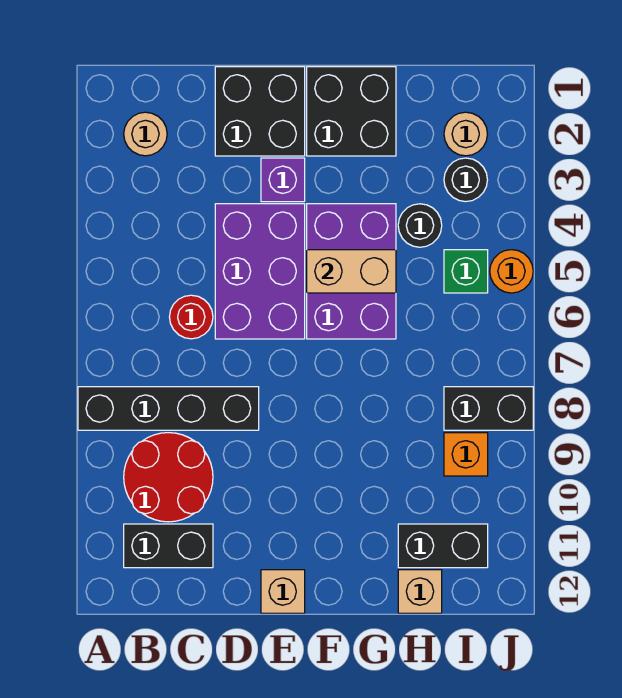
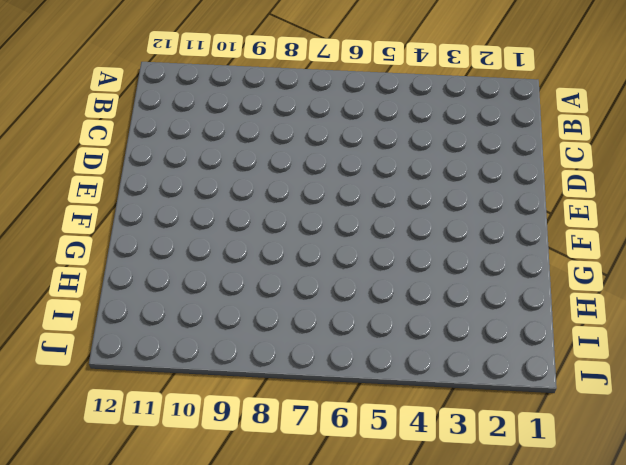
none -> black 1x4 brick [78,387,259,430]
none -> tan 1x1 round brick [124,112,167,156]
none -> red 2x2 round brick [124,433,213,522]

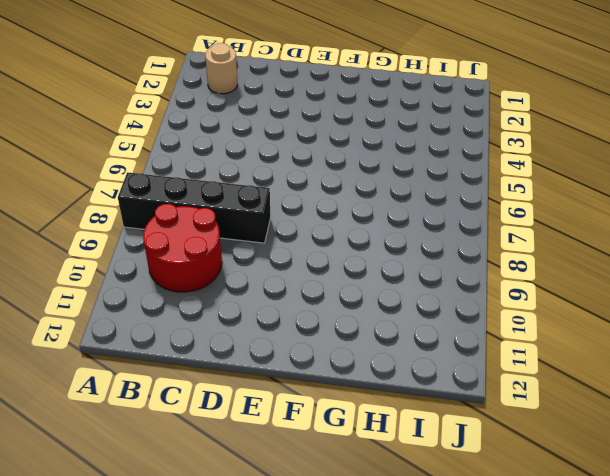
none -> black 1x2 brick [124,524,213,568]
none -> red 1x1 round brick [170,295,213,339]
none -> black 2x2 brick [215,67,305,156]

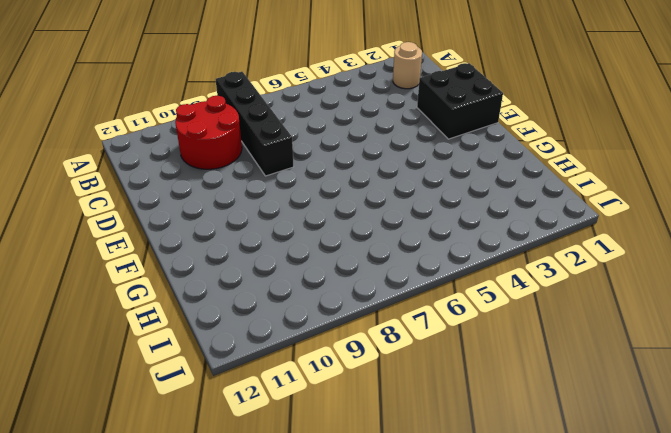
none -> black 1x2 brick [124,524,213,568]
none -> red 1x1 round brick [170,295,213,339]
none -> purple 2x3 brick [215,204,305,339]

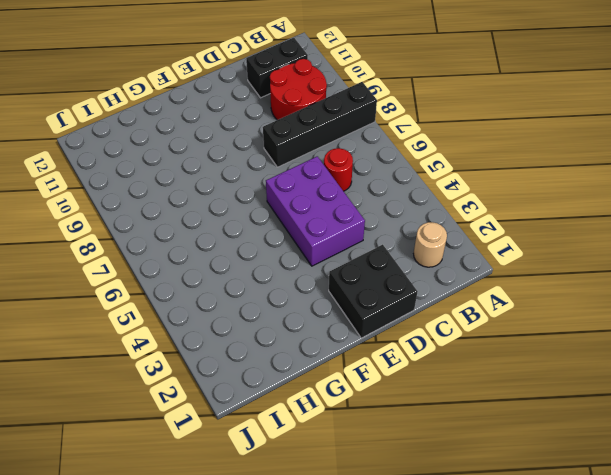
none -> purple 1x1 brick [261,158,305,202]
none -> tan 1x1 brick [261,570,305,613]
none -> black 2x2 brick [307,67,396,156]

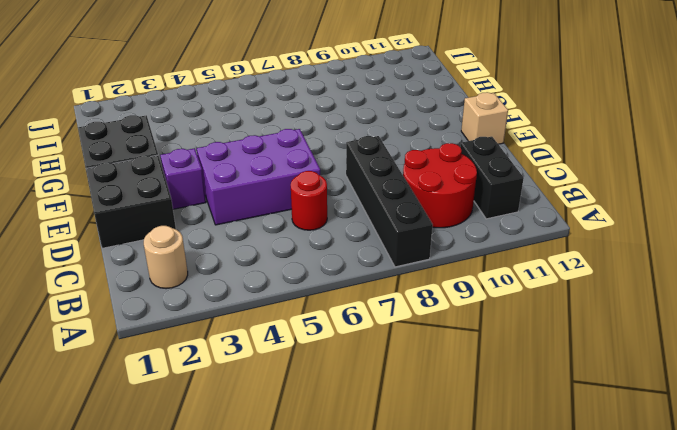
none -> purple 2x3 brick [307,204,396,339]
none -> black 1x1 round brick [398,204,442,247]
none -> black 1x2 brick [398,524,488,568]

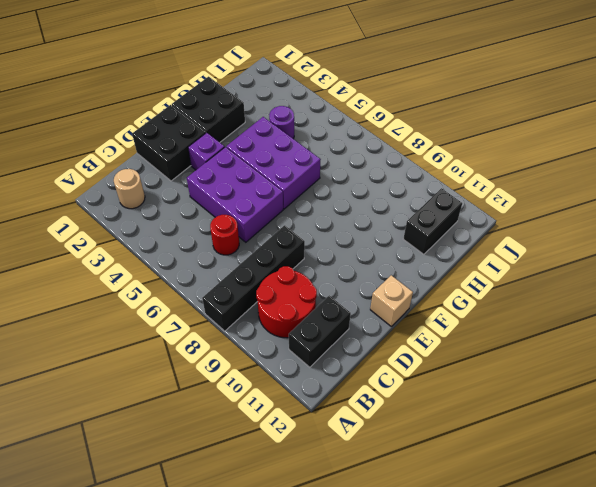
purple 1x1 round brick [269,106,294,139] -> black 1x1 round brick [398,204,442,247]
none -> tan 1x1 brick [398,570,442,613]
none -> tan 1x1 round brick [444,112,487,156]
none -> black 1x1 round brick [444,158,487,202]

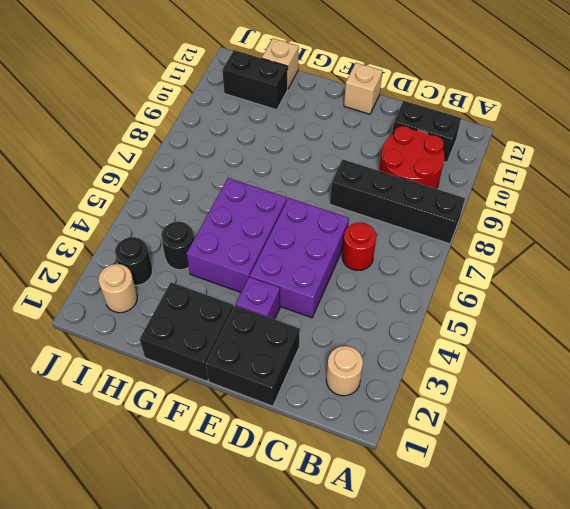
none -> green 1x1 brick [444,250,488,293]
none -> black 1x2 brick [444,387,533,430]
none -> orange 1x1 brick [444,433,488,476]

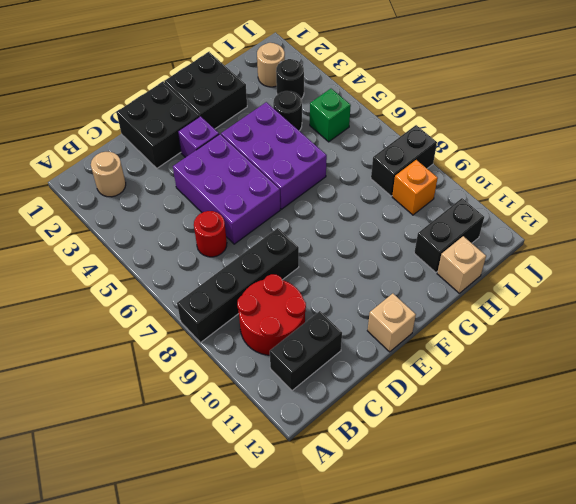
none -> orange 1x1 round brick [490,250,533,293]
none -> tan 1x2 brick [307,250,396,293]

